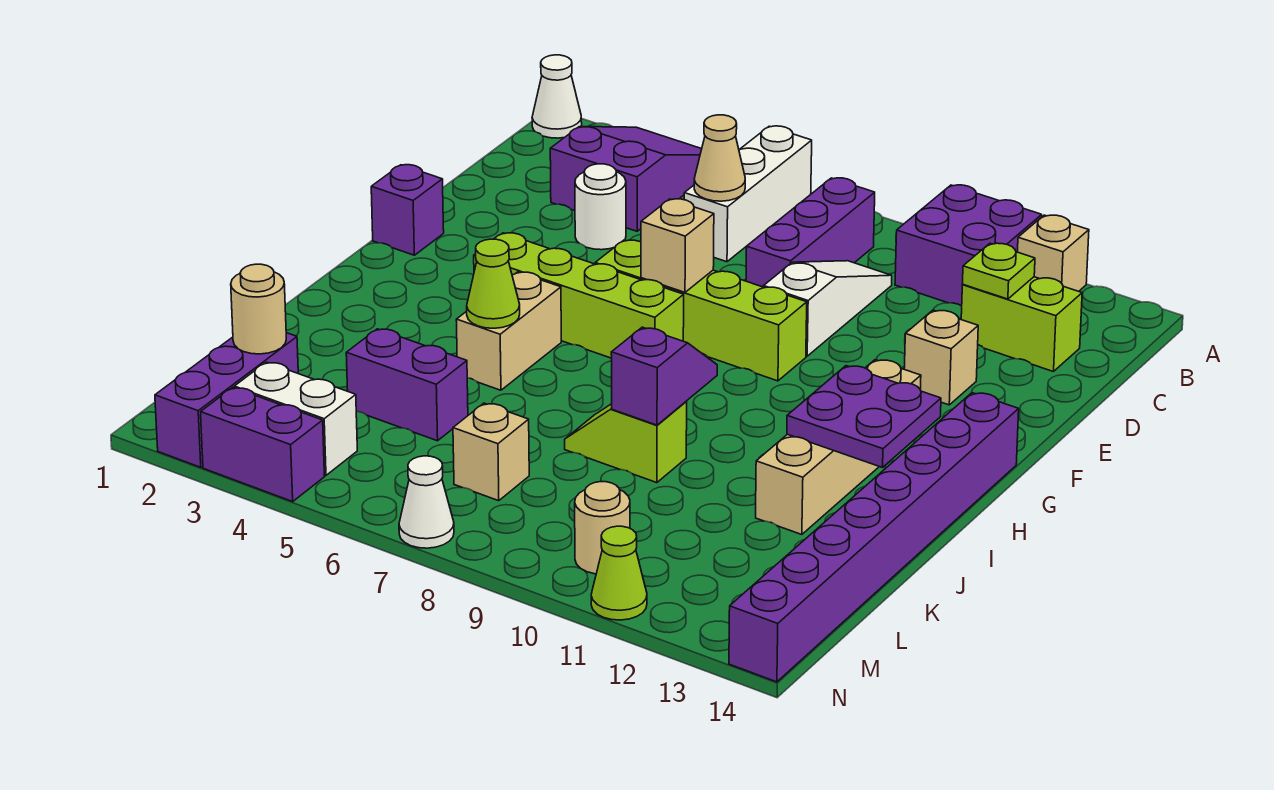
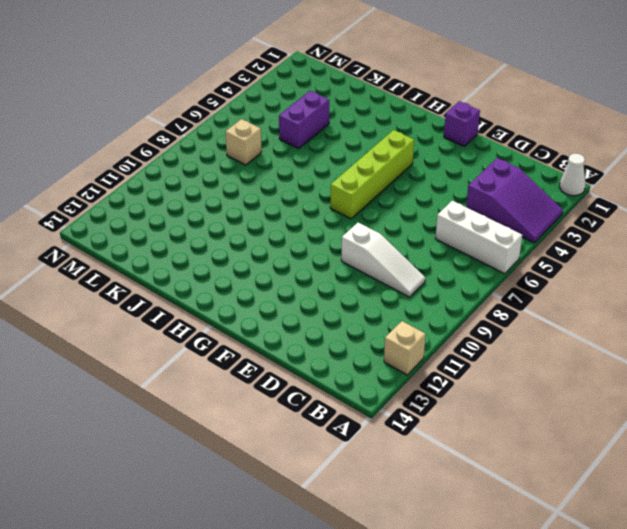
none -> purple 2x2 brick [895,185,1042,306]
none -> purple 1x3 brick [746,178,875,287]
none -> lime 1x2 brick [961,277,1082,372]
none -> white 1x1 round brick [575,164,626,250]

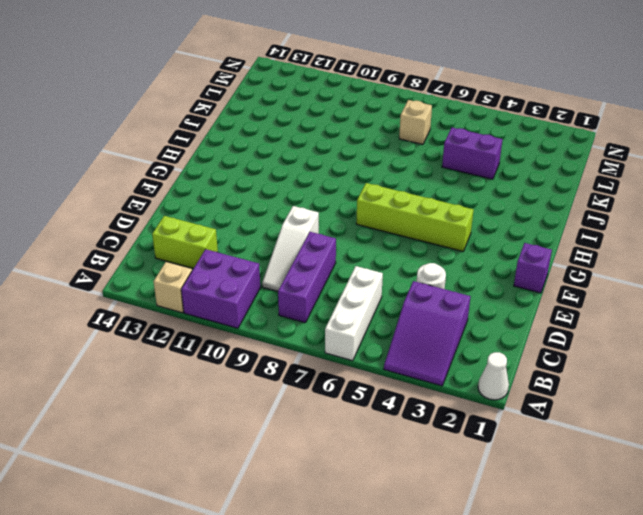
none -> tan 1x1 brick [904,310,978,405]
none -> lime 1x4 brick [595,240,807,381]
none -> tan 1x4 brick [756,360,921,535]
none -> purple 1x8 brick [729,393,1019,682]

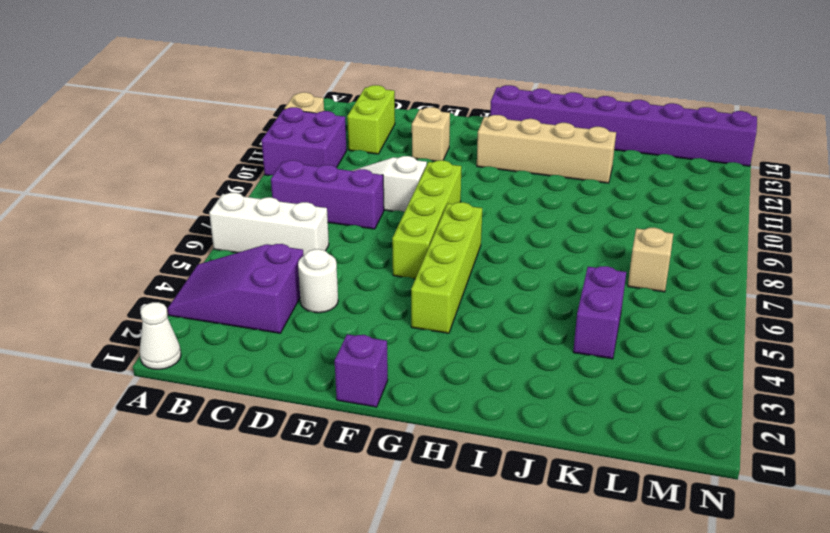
none -> tan 1x2 brick [456,272,561,390]
none -> lime 1x2 slope [565,402,687,483]
none -> purple 1x3 brick [155,333,298,467]
none -> white 1x2 brick [234,362,357,475]

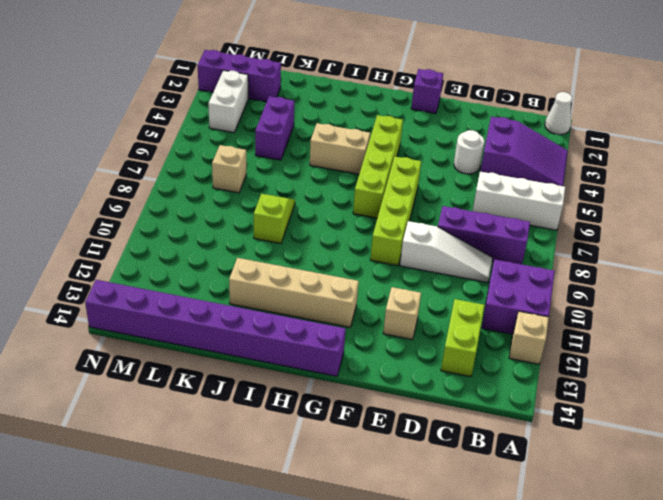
none -> tan 1x1 round brick [575,482,630,574]
none -> purple 1x2 brick [201,388,325,502]
none -> white 1x1 cone [399,456,454,548]
none -> lime 1x1 cone [591,526,647,620]

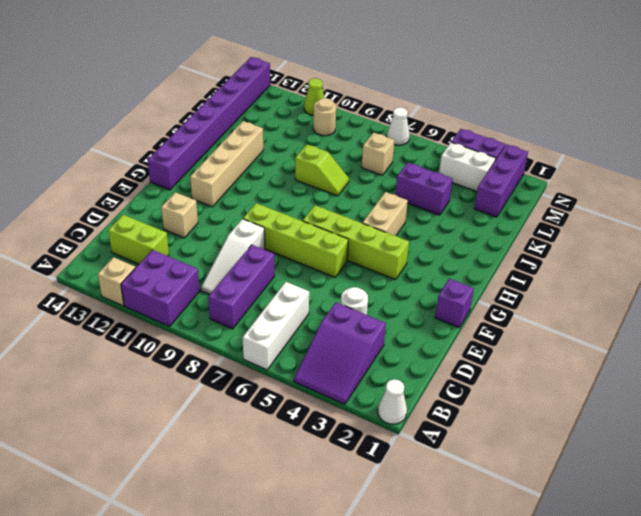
none -> tan 1x1 cone [694,115,745,201]
none -> lime 1x1 plate [963,243,1035,299]
none -> tan 1x1 brick [641,199,714,292]
none -> purple 2x2 plate [787,366,941,468]

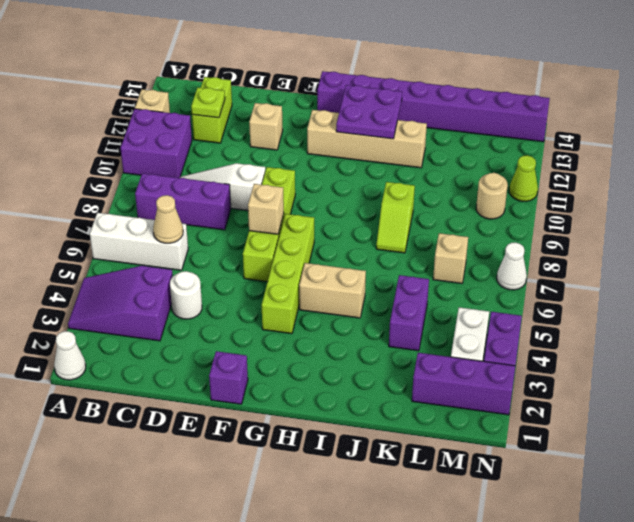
none -> lime 1x1 cone [467,239,520,328]
none -> purple 1x2 slope [611,327,717,425]
none -> tan 1x1 round brick [231,264,286,354]

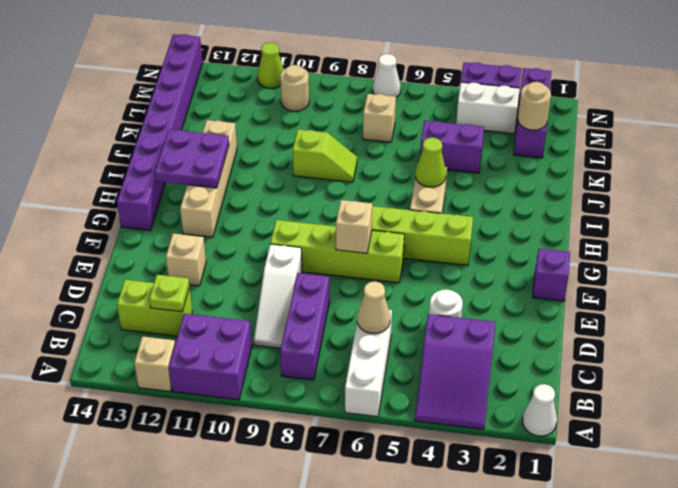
none -> purple 1x2 slope [611,327,717,425]

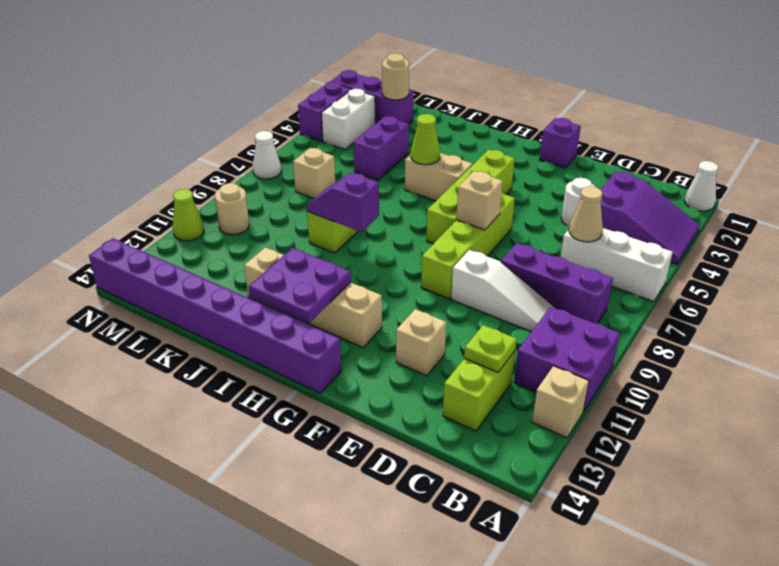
purple 1x2 slope [307,173,379,232] -> purple 1x2 slope turned to [611,327,717,425]

